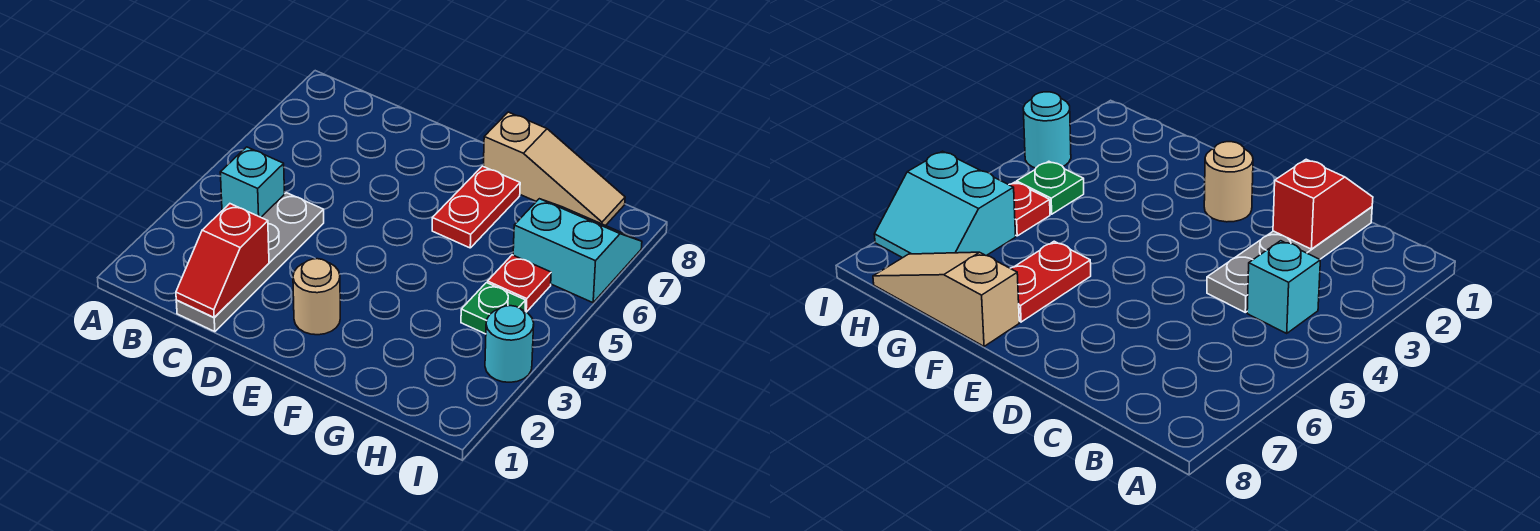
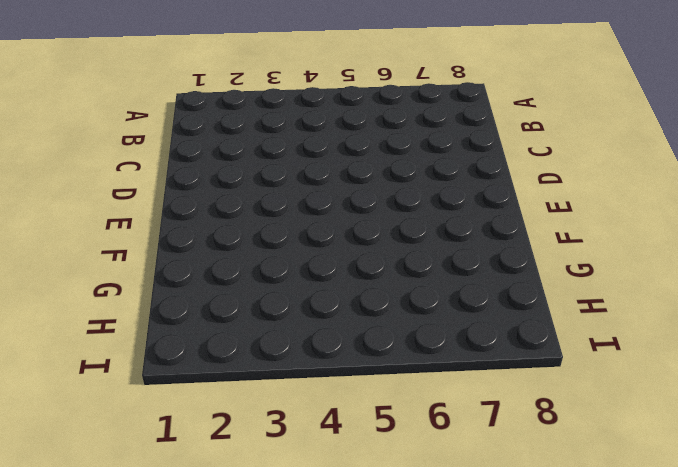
none -> cyan 1x1 brick [220,147,285,217]
none -> grey 1x4 plate [176,193,324,332]

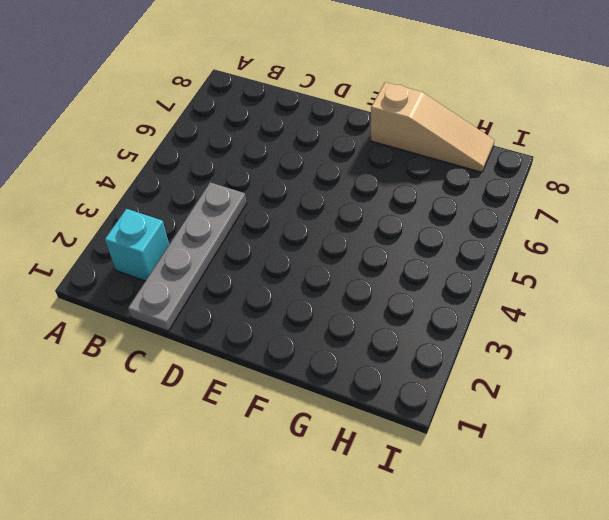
cyan 1x1 brick [105,209,169,281] -> cyan 1x1 brick moved to [220,147,285,217]
none -> tan 1x1 round brick [293,259,340,335]
none -> red 1x2 plate [432,166,520,248]

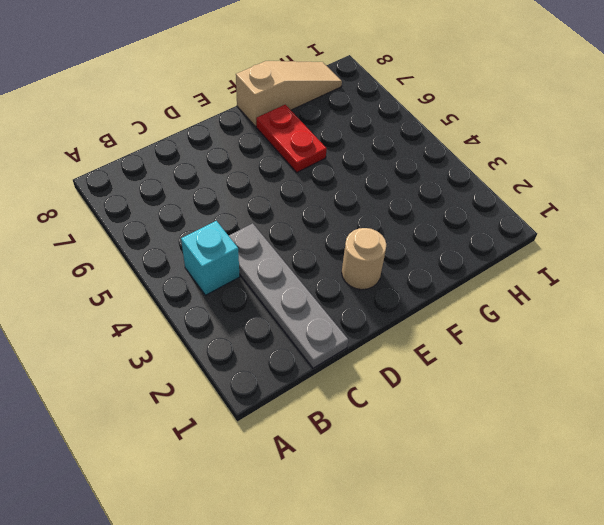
none -> green 1x1 plate [461,283,526,334]
none -> red 1x1 plate [487,255,551,312]

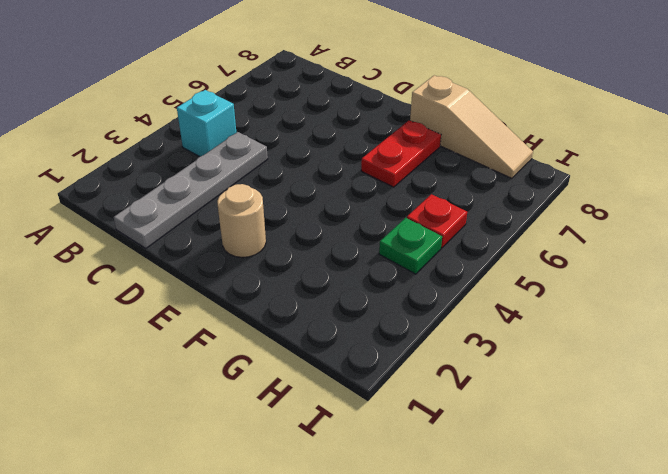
none -> cyan 2x2 slope [513,199,642,303]
none -> cyan 1x1 round brick [485,306,534,382]

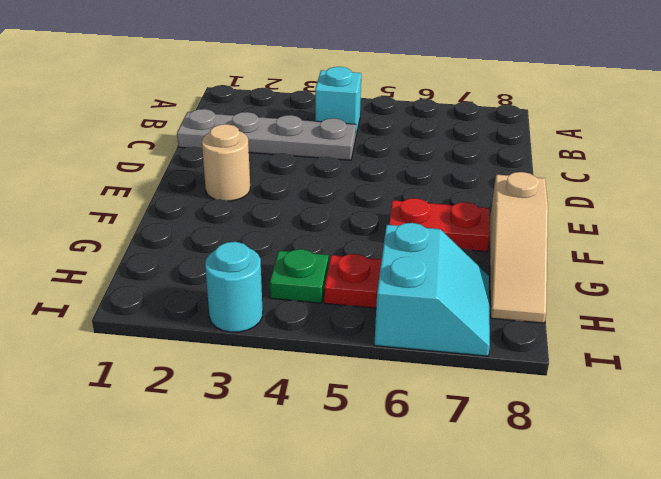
none -> red 1x2 slope [176,204,269,318]

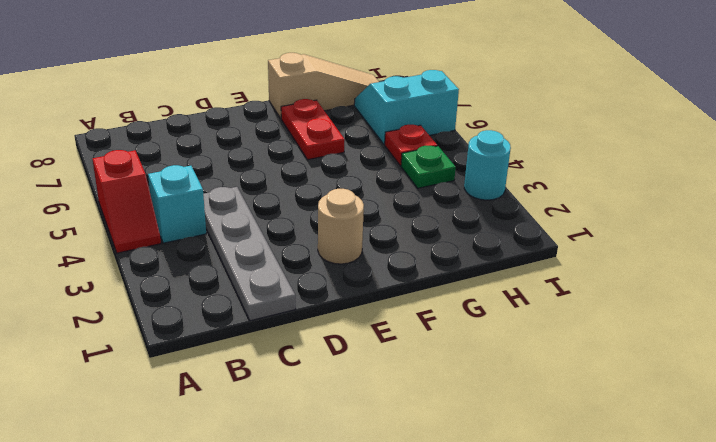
red 1x2 slope [93,150,161,253] -> red 1x2 slope moved to [176,204,269,318]

